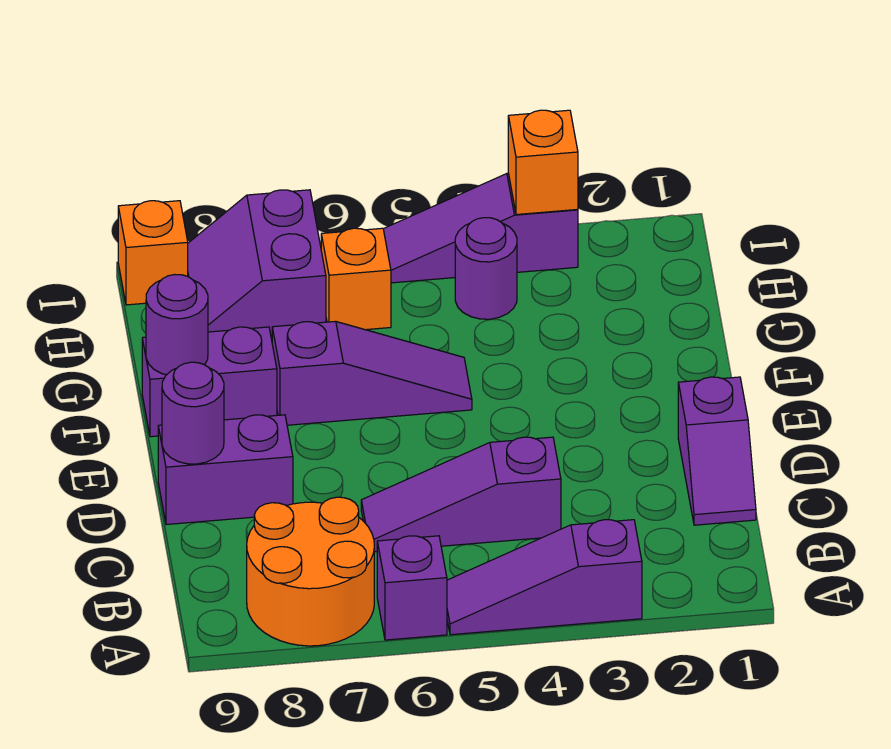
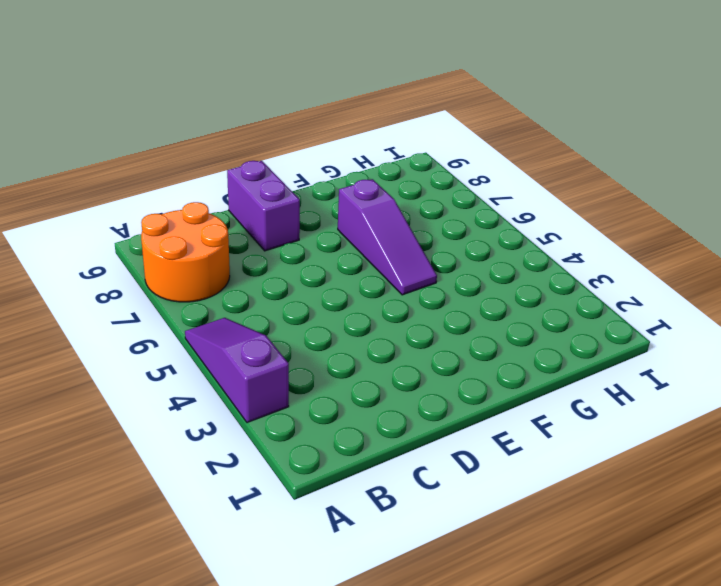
none -> purple 1x1 brick [377,536,447,640]
none -> purple 1x2 slope [678,377,756,525]
none -> purple 1x3 slope [361,437,561,552]

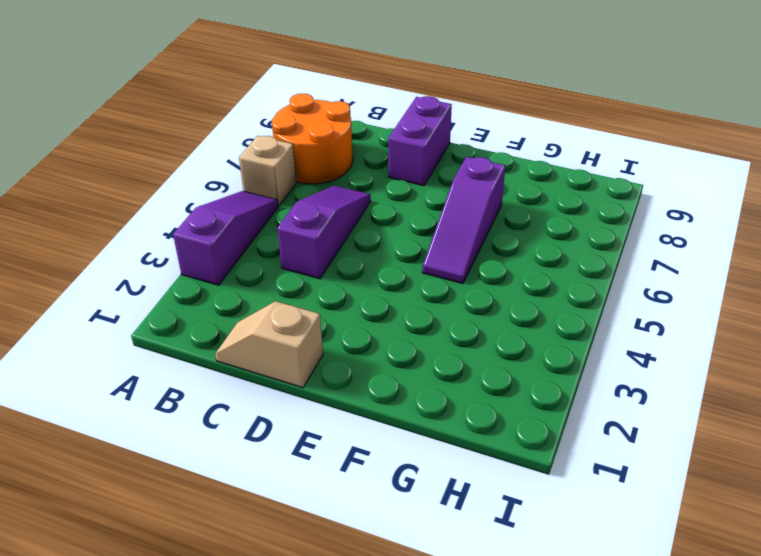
tan 1x1 brick [239,136,296,206] -> purple 1x1 brick [377,536,447,640]
tan 1x2 slope [215,301,323,388] -> purple 1x2 slope [678,377,756,525]
none -> purple 1x2 brick [142,327,277,437]
none -> purple 1x1 round brick [455,218,517,319]
none -> orange 1x1 brick [321,228,391,330]

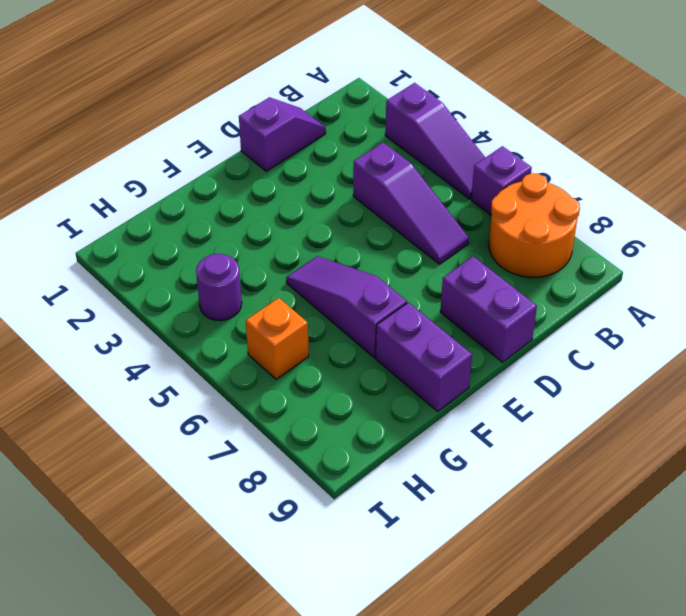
none -> purple 2x2 slope [188,190,326,337]
none -> purple 1x3 slope [383,173,578,283]
none -> orange 1x1 brick [118,201,188,305]

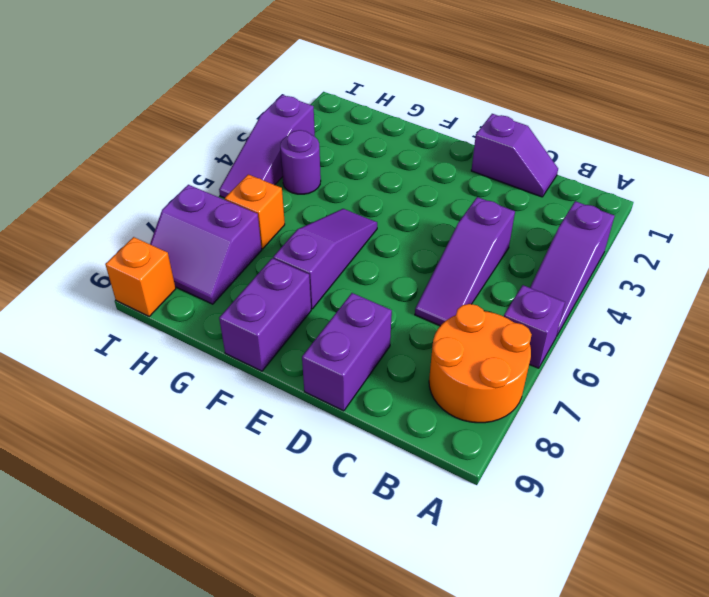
none -> purple 1x1 round brick [162,362,224,464]
none -> purple 1x1 round brick [146,275,208,375]
none -> orange 1x1 brick [508,110,578,215]

